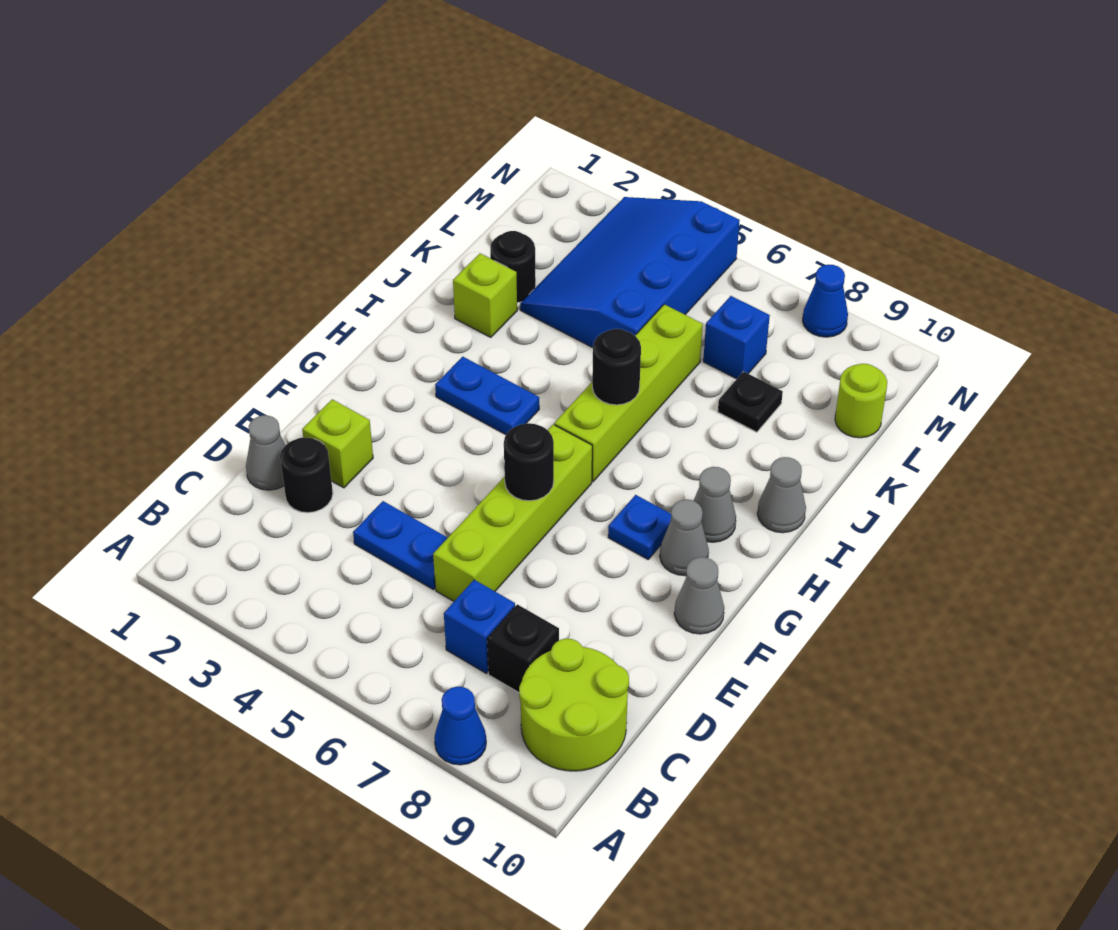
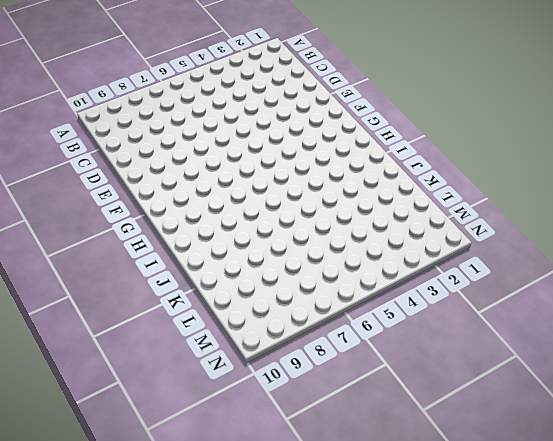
none -> blue 1x1 cone [434,687,486,765]
none -> lime 2x2 round brick [519,639,629,771]
none -> blue 1x1 brick [444,580,515,673]

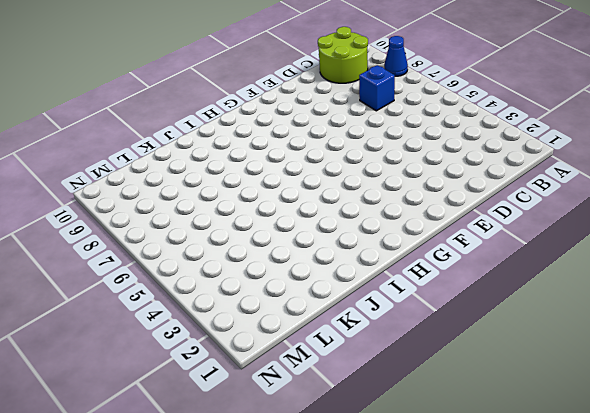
none -> black 1x1 brick [487,604,559,693]
none -> grey 1x1 cone [246,415,285,490]
none -> black 1x1 round brick [280,437,333,513]

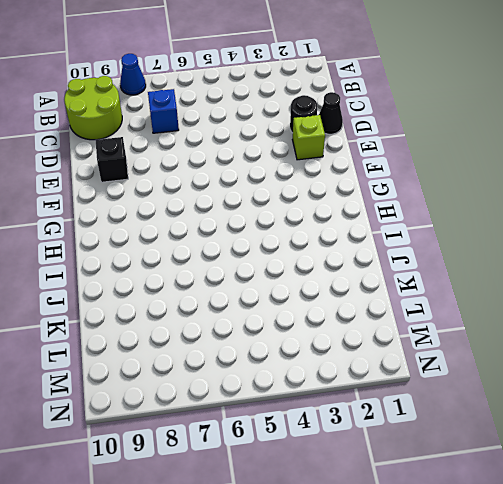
black 1x1 cone [319,92,343,134] -> grey 1x1 cone [246,415,285,490]
black 1x1 brick [96,137,128,182] -> black 1x1 brick moved to [487,604,559,693]
none -> blue 1x2 plate [353,501,448,590]
none -> lime 1x4 brick [433,425,592,601]
none -> grey 1x1 cone [674,557,724,634]

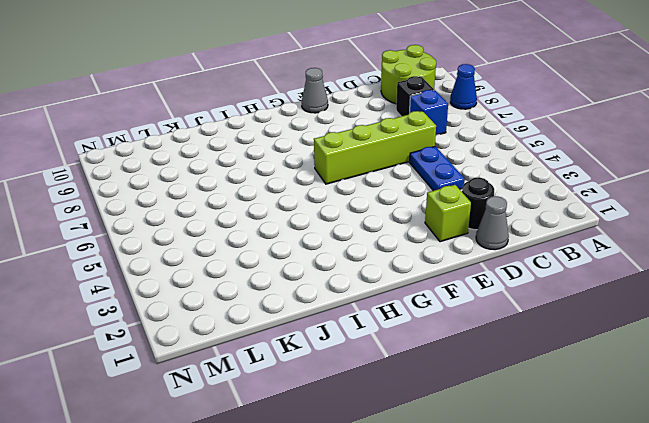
none -> blue 1x1 plate [608,495,671,559]
none -> grey 1x1 cone [660,500,709,576]
none -> blue 1x2 plate [435,357,539,435]

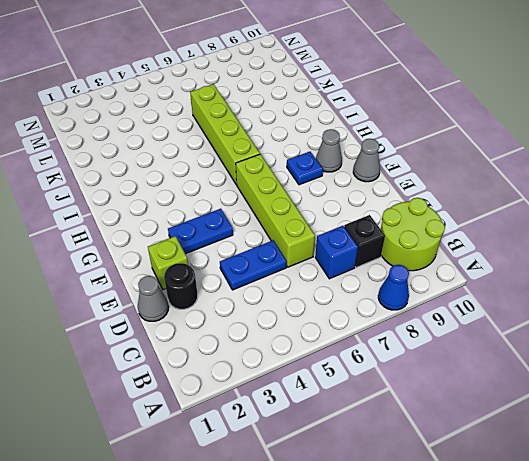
blue 1x2 plate [168,209,233,254] -> blue 1x2 plate moved to [435,357,539,435]
none -> grey 1x1 cone [694,467,736,542]
none -> grey 1x1 cone [757,457,806,533]
none -> lime 1x1 brick [453,254,517,337]

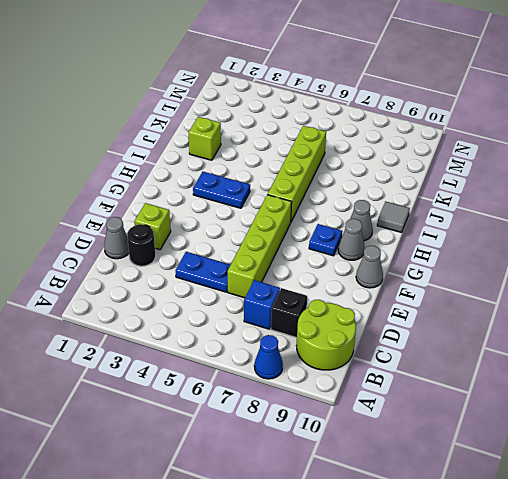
grey 1x1 tile [377,202,410,233] -> grey 1x1 cone [757,457,806,533]
none -> black 1x1 round brick [490,231,536,303]
none -> blue 3x4 slope [520,197,740,348]
none -> black 1x1 plate [718,372,783,432]

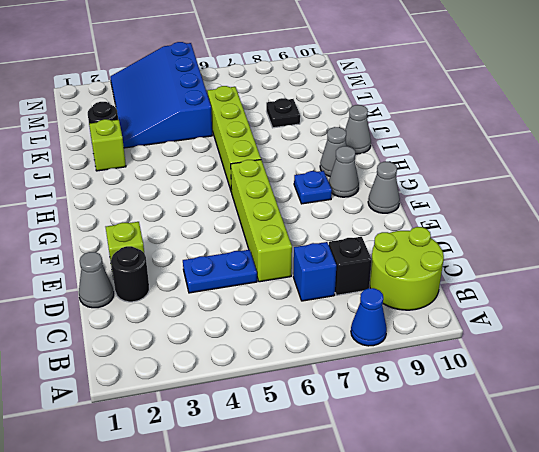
none -> blue 1x2 plate [435,357,539,435]
none -> blue 1x1 brick [703,296,770,379]
none -> lime 1x1 round brick [835,364,887,438]

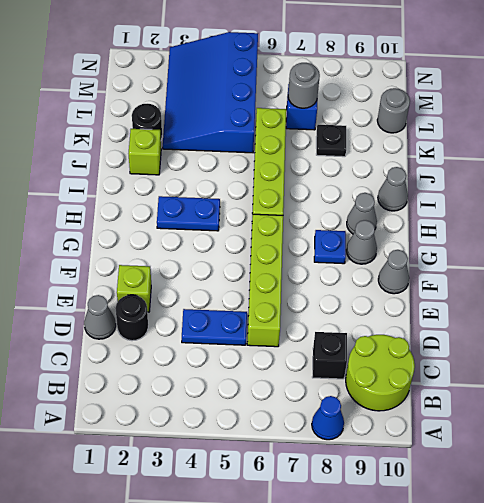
grey 1x1 round brick [288,63,320,108] -> none
grey 1x1 round brick [377,88,410,133] -> lime 1x1 round brick [835,364,887,438]
none -> blue 1x1 brick [444,580,515,673]
none -> blue 1x1 cone [803,264,848,337]
none -> black 1x1 round brick [504,423,554,501]

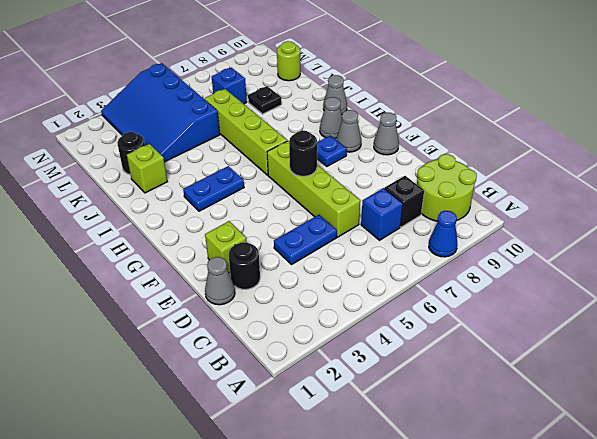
none -> blue 1x1 cone [803,264,848,337]
none -> black 1x1 round brick [592,329,641,405]

